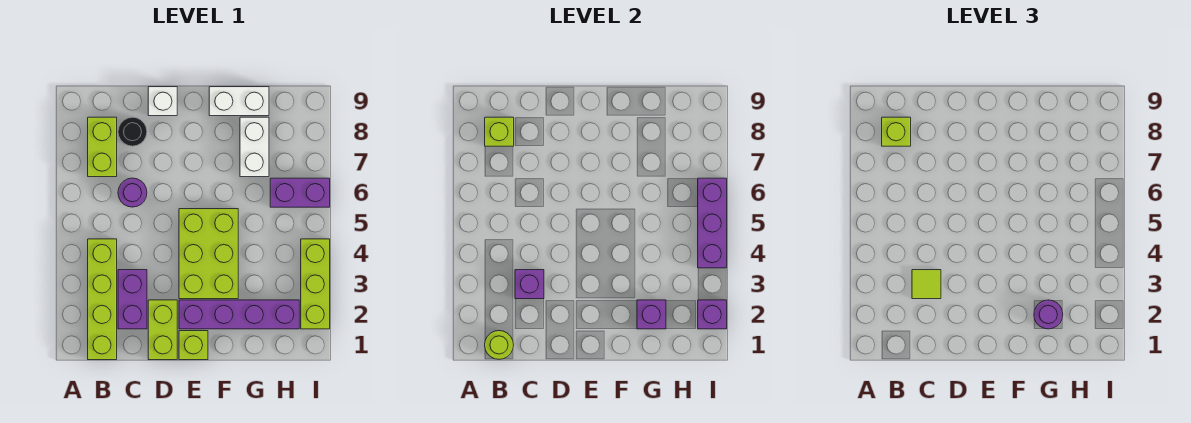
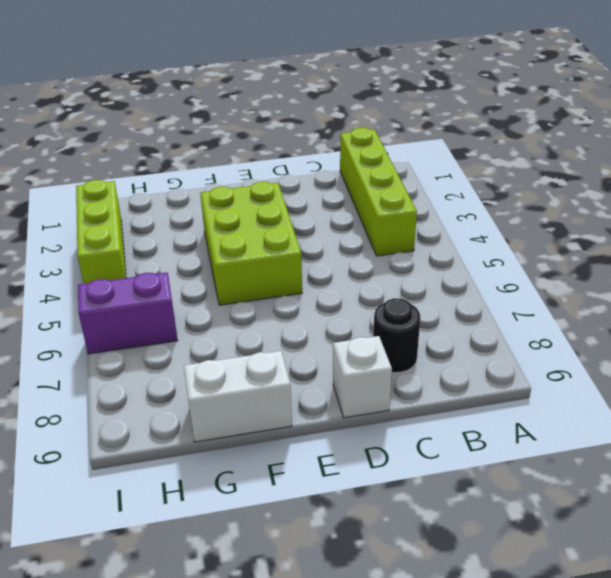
none -> lime 1x2 brick [88,117,117,177]
none -> purple 1x2 brick [118,270,147,329]
none -> purple 1x1 round brick [118,178,147,207]

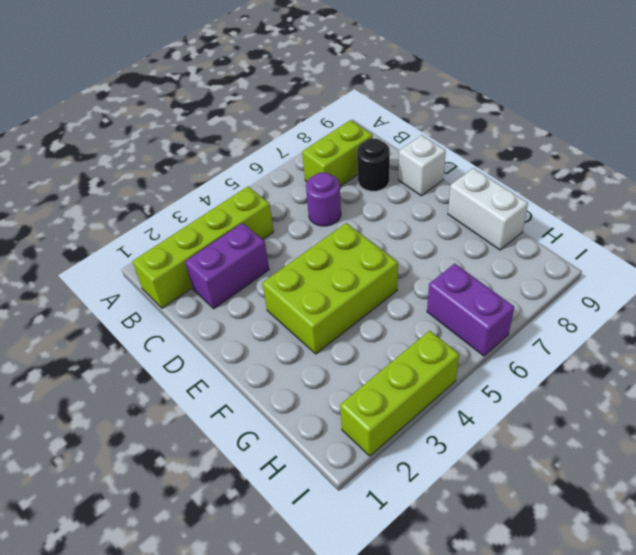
none -> lime 1x2 brick [148,300,177,360]
none -> lime 1x1 brick [179,331,208,360]
none -> purple 1x4 brick [179,300,299,329]

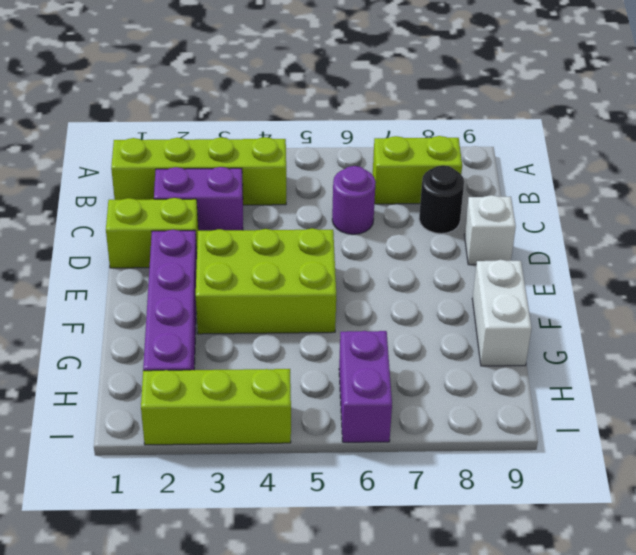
none -> lime 1x1 brick [179,331,208,360]
none -> white 1x2 brick [240,117,269,177]
none -> lime 1x1 round brick [485,331,513,359]

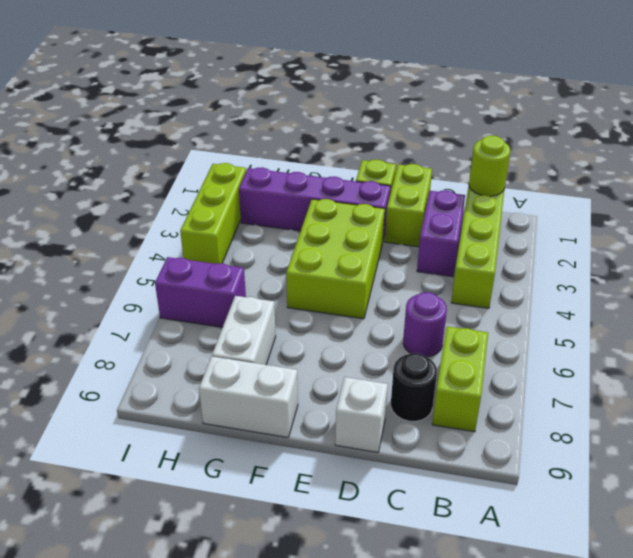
none -> lime 1x1 brick [485,117,514,146]
none -> purple 1x1 brick [515,270,544,299]
none -> purple 1x1 brick [637,300,666,329]

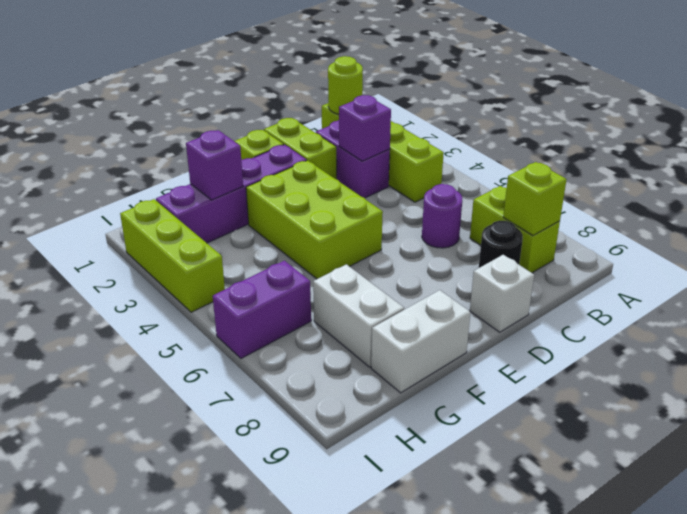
none -> purple 1x1 brick [698,300,727,329]
none -> purple 1x3 brick [698,178,727,268]
none -> lime 1x1 brick [882,117,911,146]

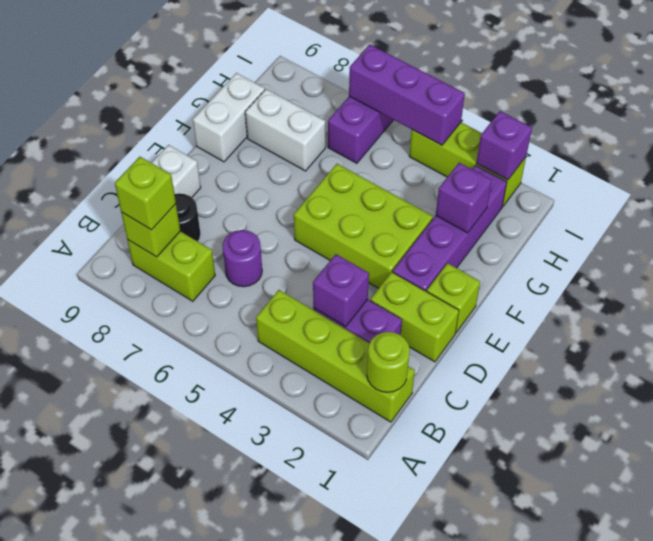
none -> lime 1x1 tile [912,270,941,299]
none -> purple 1x1 round brick [1034,300,1063,329]

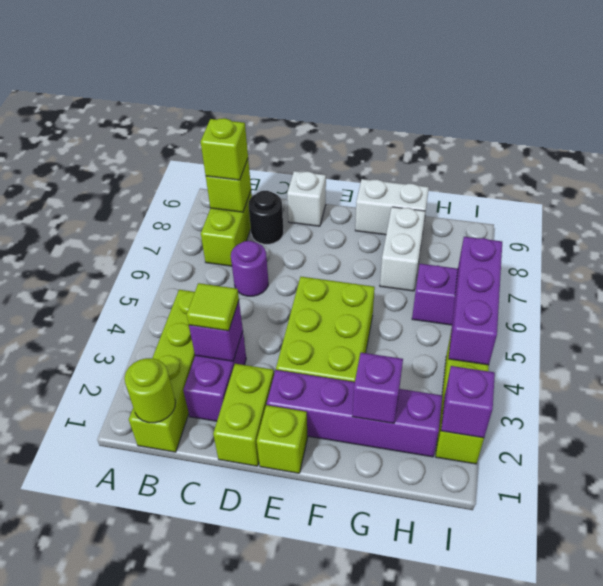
none -> purple 1x1 round brick [1034,300,1063,329]

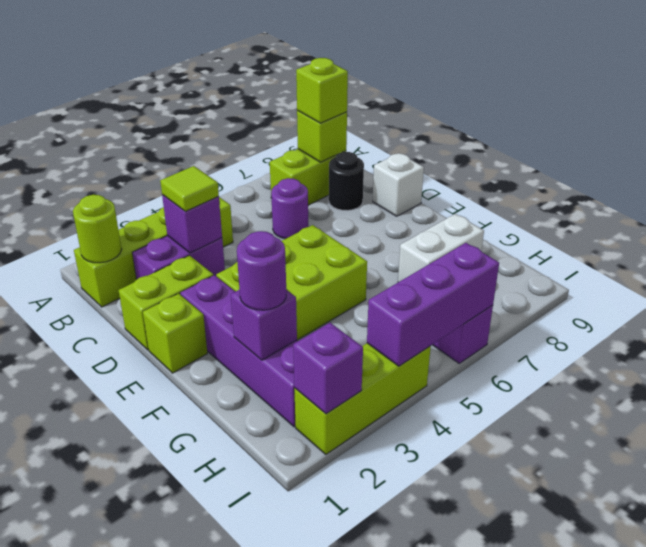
none -> white 1x2 brick [209,87,269,116]

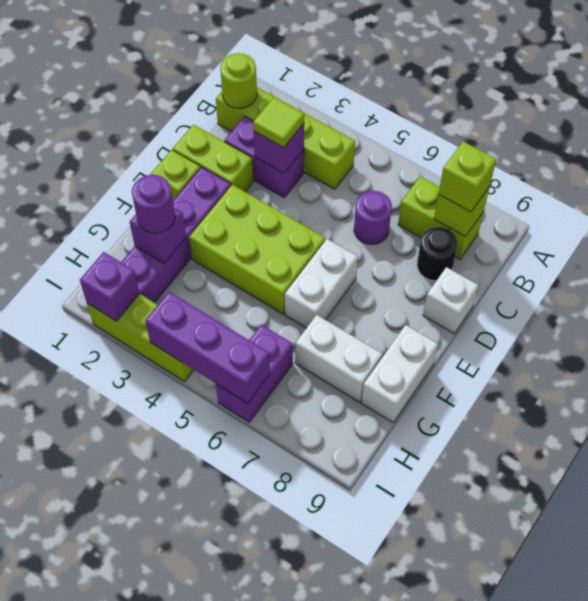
white 1x2 brick [285,239,358,328] -> none

